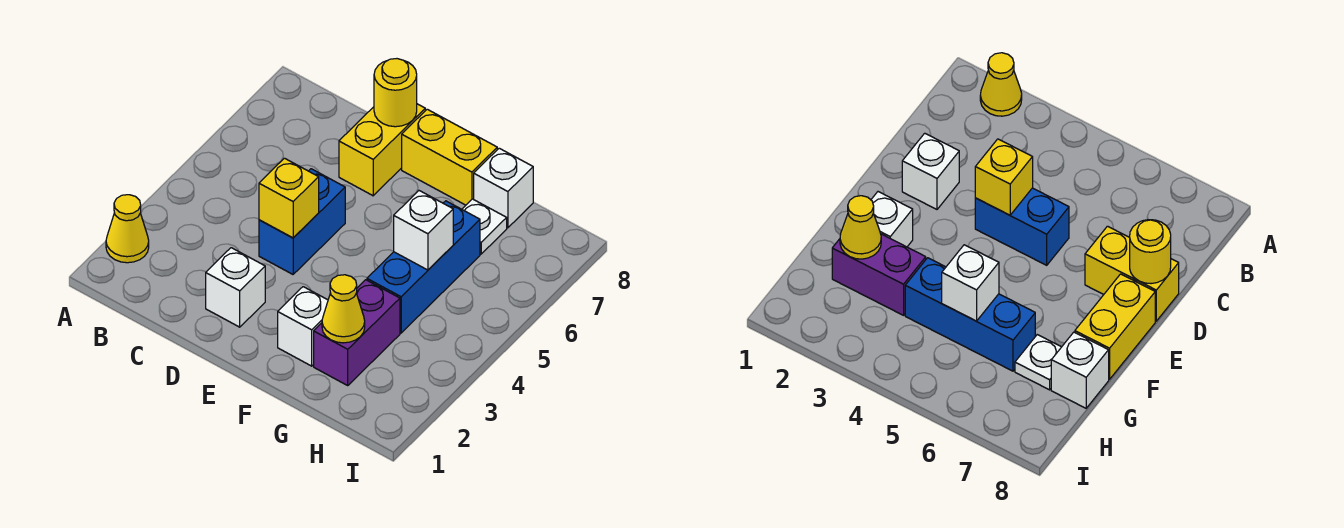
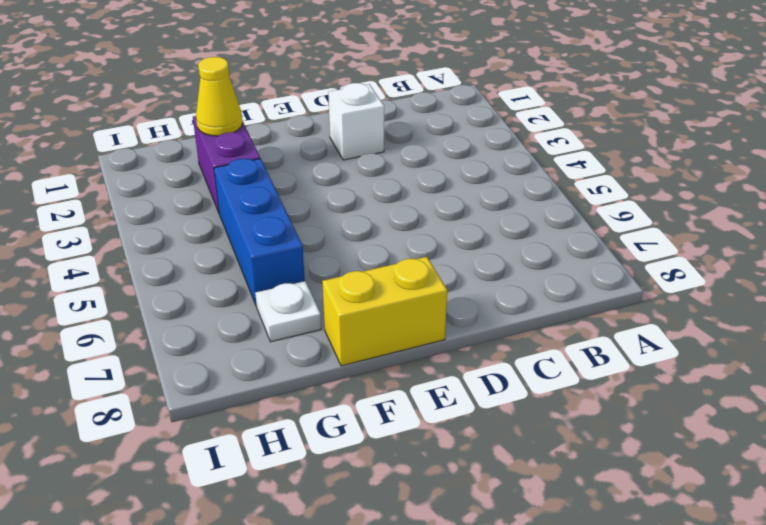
none -> yellow 1x1 cone [106,195,149,263]
none -> blue 1x2 brick [259,169,345,274]
none -> yellow 1x2 brick [339,104,425,196]

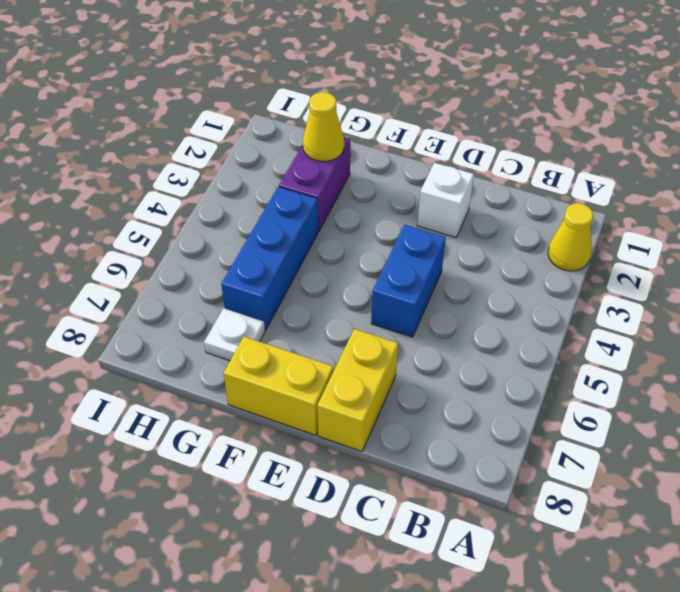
none -> white 1x1 brick [278,287,328,366]
none -> white 1x1 brick [474,148,533,228]
none -> yellow 1x1 brick [259,158,319,238]

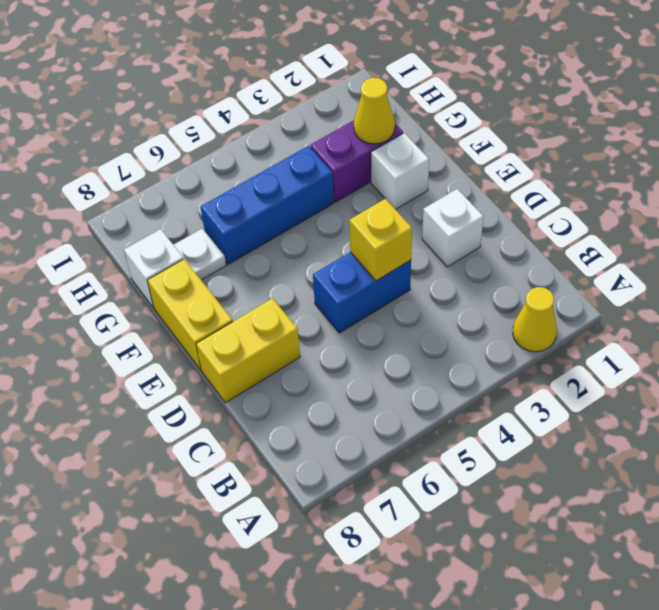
none -> yellow 1x1 round brick [374,59,417,127]
none -> white 1x1 brick [394,191,453,270]

